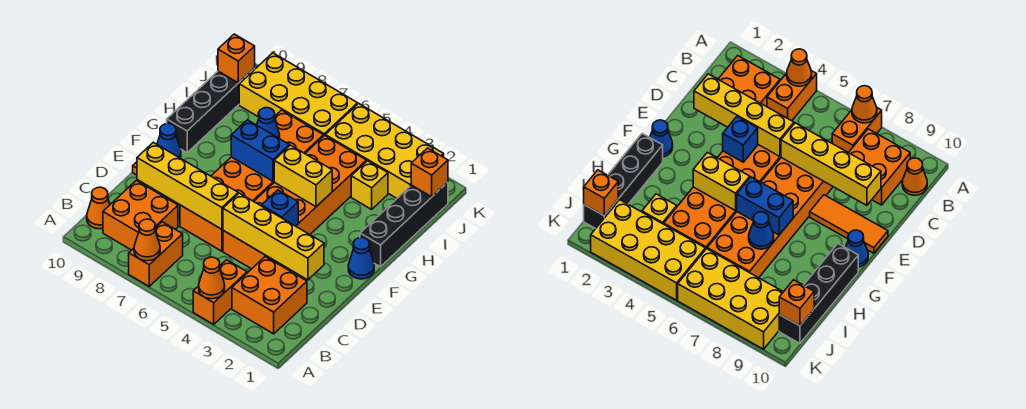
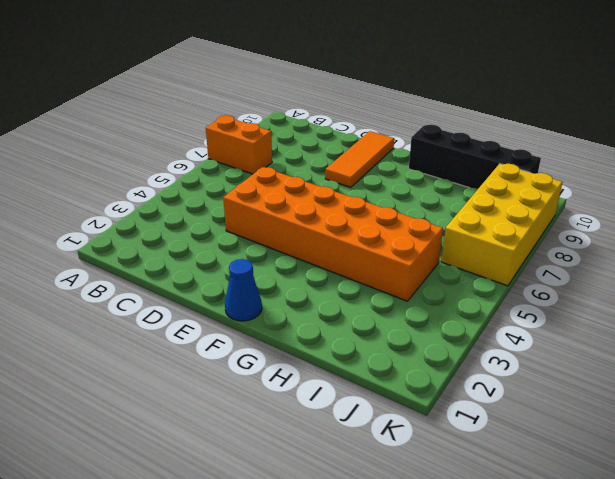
none -> orange 1x2 brick [193,260,247,324]
none -> orange 2x2 brick [232,257,307,334]
none -> orange 2x2 brick [103,181,178,250]

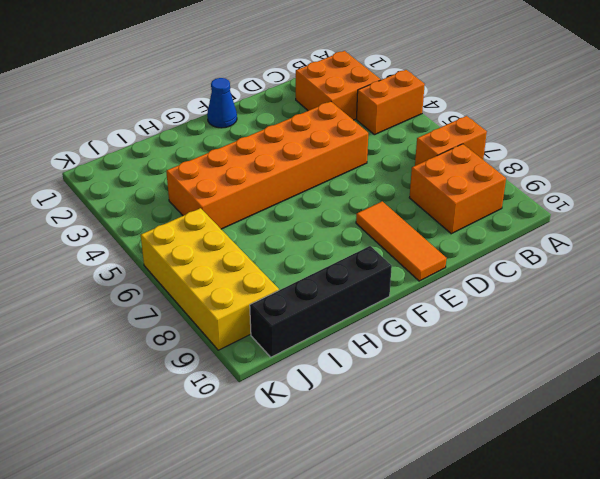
none -> orange 1x1 cone [87,187,110,229]
none -> orange 2x6 brick [180,110,324,251]
none -> blue 1x1 cone [157,124,181,158]

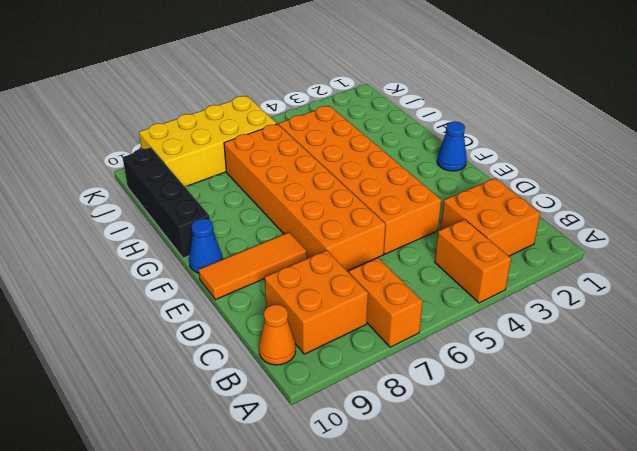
none -> black 1x4 brick [360,182,448,267]
none -> yellow 1x1 brick [351,161,388,209]
none -> yellow 2x4 brick [325,104,444,198]

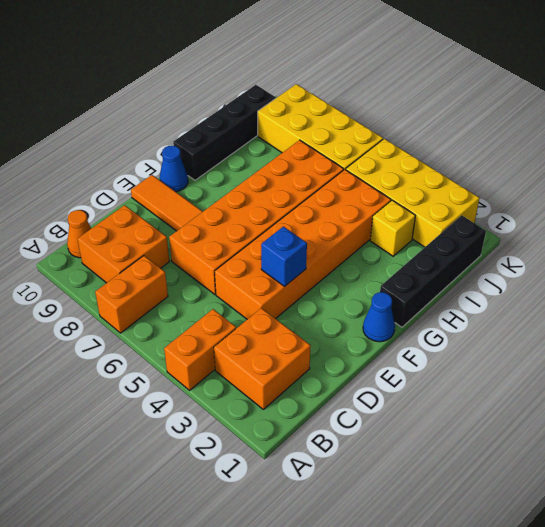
none -> orange 1x1 cone [199,257,225,299]
none -> orange 1x1 cone [134,219,160,261]
none -> yellow 1x4 brick [223,193,324,280]

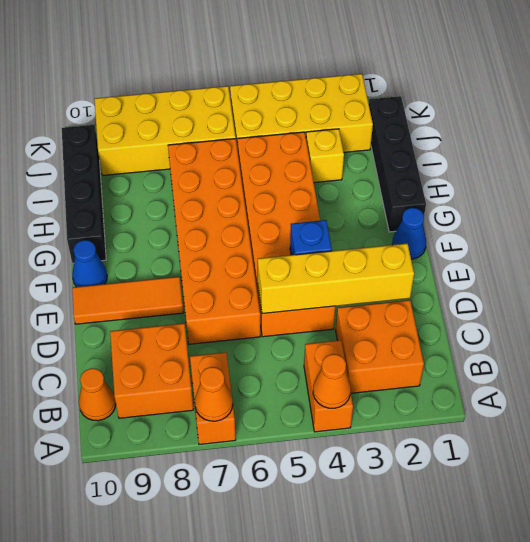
none -> yellow 1x4 brick [137,142,238,229]
none -> yellow 1x2 brick [274,145,332,207]
none -> blue 1x2 brick [231,120,289,181]

